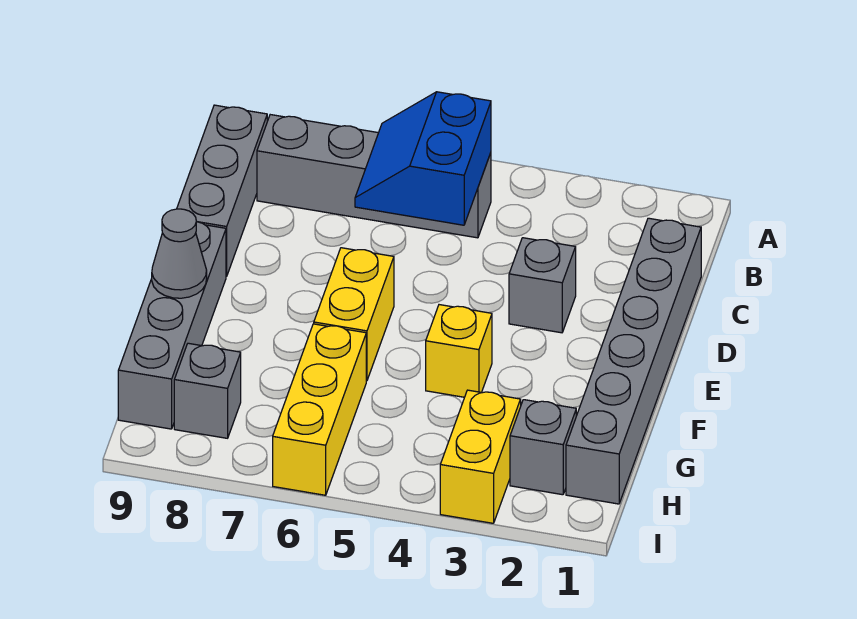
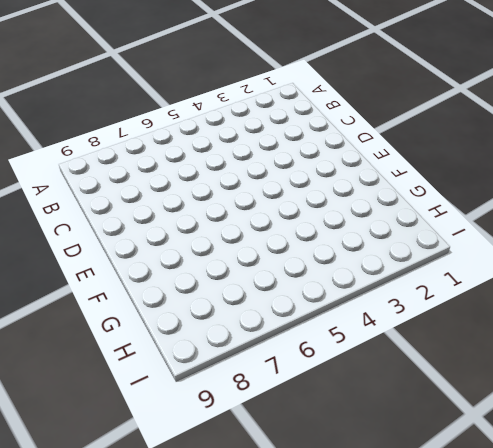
none -> grey 1x4 brick [257,115,491,238]
none -> grey 1x3 brick [177,105,267,277]
none -> grey 1x6 brick [566,218,701,504]

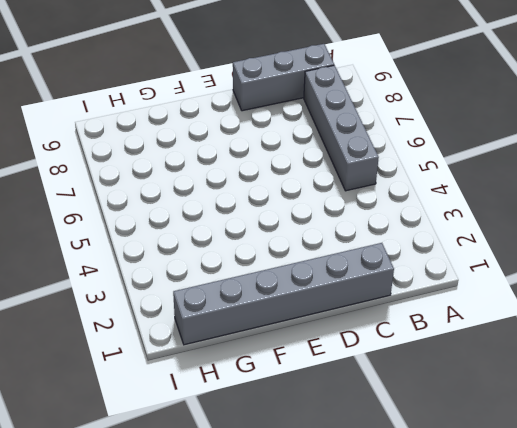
none -> grey 1x1 brick [509,238,576,333]
none -> yellow 1x2 brick [314,248,394,381]
none -> grey 1x4 brick [118,222,226,429]

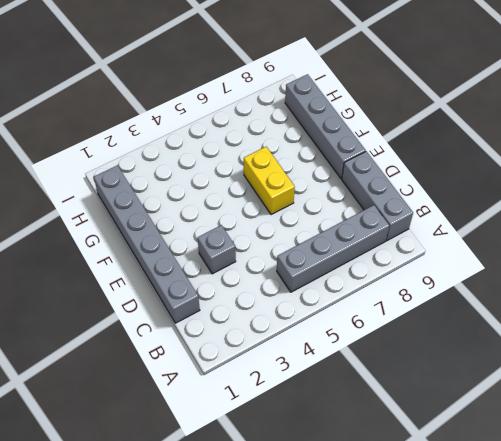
none -> yellow 1x1 brick [426,305,492,397]
none -> yellow 1x3 brick [273,324,366,495]
none -> grey 1x1 brick [510,400,576,495]

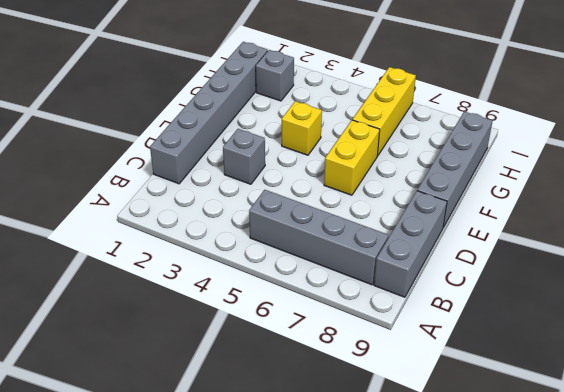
none -> yellow 1x2 brick [440,390,521,523]
none -> grey 1x1 brick [174,343,241,438]
none -> blue 2x2 slope [355,92,491,225]

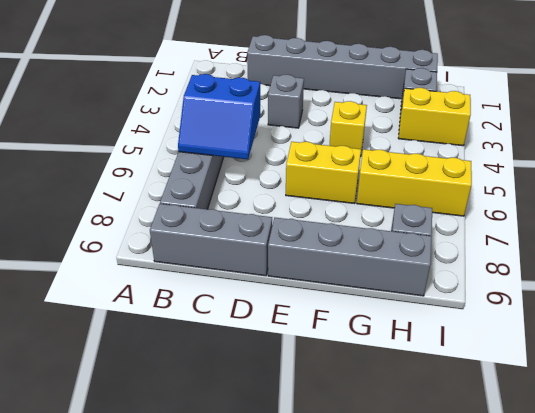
none -> grey 1x1 cone [152,209,207,298]

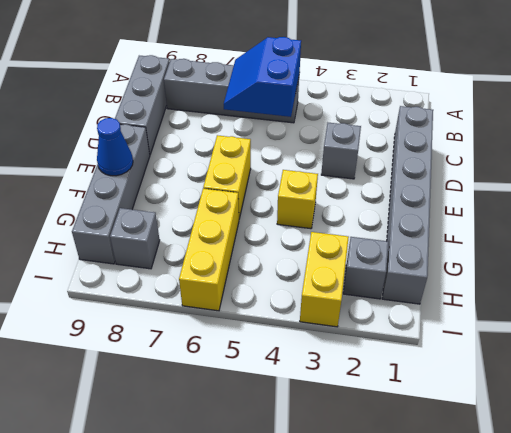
blue 1x1 cone [97,118,133,176] -> grey 1x1 cone [152,209,207,298]

